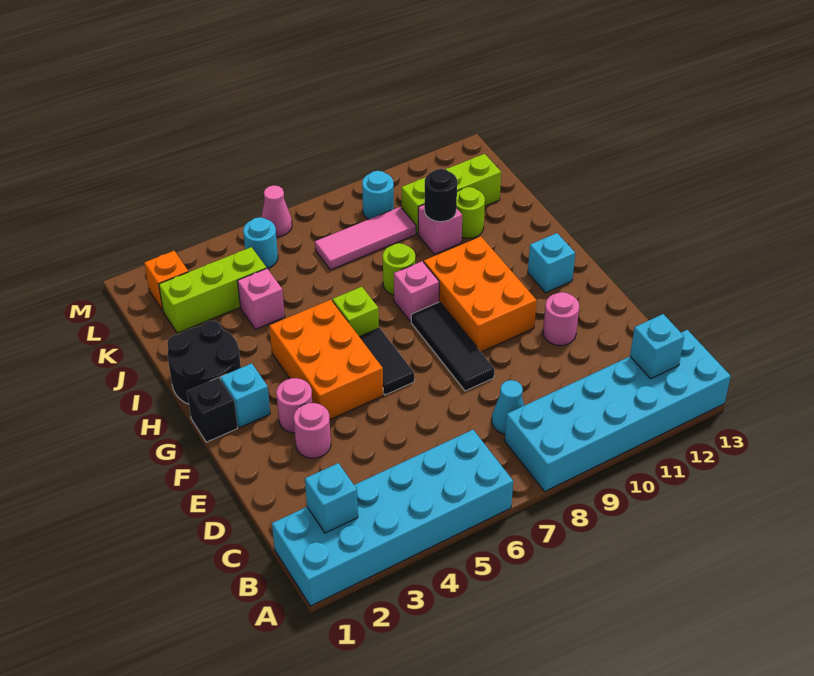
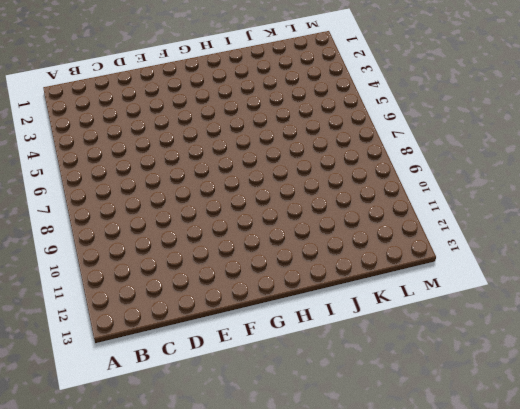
none -> cyan 2x6 brick [272,430,513,606]
none -> cyan 2x6 brick [505,330,731,491]
none -> cyan 1x1 cone [492,380,524,434]
none -> pink 1x1 round brick [294,403,331,458]

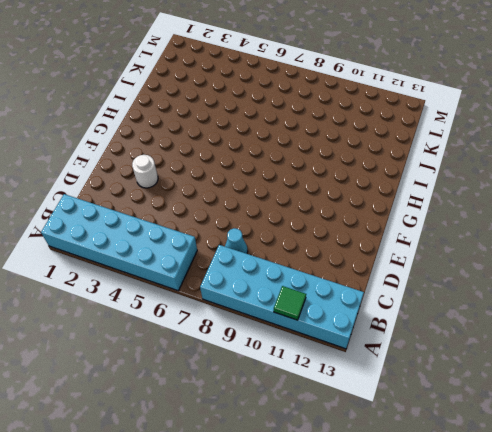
green 1x1 tile [274,286,306,320] -> none
white 1x1 round brick [132,155,158,188] -> pink 1x1 round brick [294,403,331,458]
none -> black 1x3 tile [411,302,495,391]
none -> pink 1x1 round brick [543,292,579,346]
none -> pink 1x1 round brick [276,378,312,433]
none -> orange 2x3 brick [269,300,383,420]

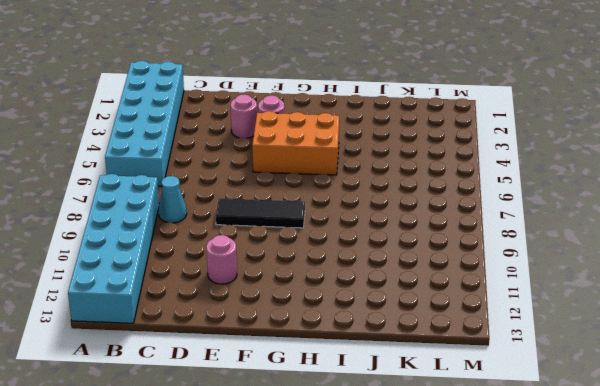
none -> black 1x2 tile [360,328,414,395]
none -> orange 2x3 brick [424,237,537,352]
none -> black 1x1 brick [187,377,238,442]
none -> cyan 1x1 brick [220,363,270,428]

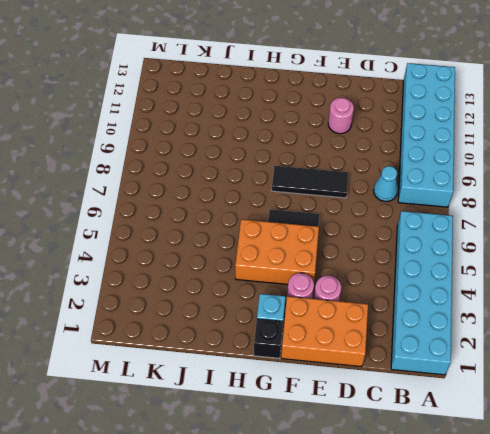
orange 2x3 brick [281,296,368,367] -> orange 2x3 brick moved to [424,237,537,352]
none -> cyan 1x1 brick [528,233,575,293]
none -> black 2x2 round brick [167,321,241,404]
none -> lime 1x1 brick [333,287,379,337]
none -> pink 1x1 brick [394,261,439,322]

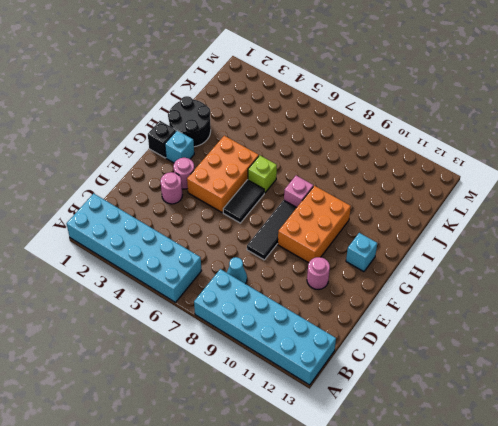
none -> lime 1x1 round brick [383,243,415,295]
none -> pink 1x1 brick [238,268,285,329]
none -> pink 1x1 brick [418,205,462,254]
none -> lime 1x1 round brick [456,187,485,238]

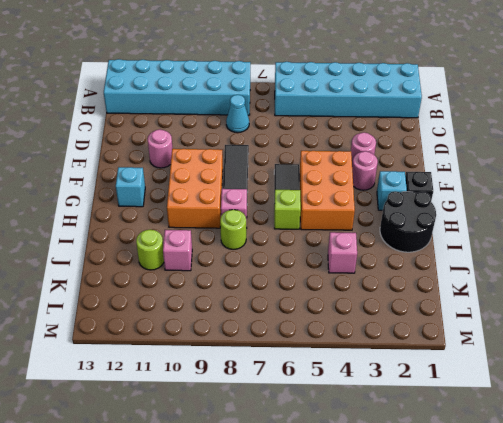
none -> lime 1x3 brick [159,247,266,333]
none -> pink 1x3 tile [315,207,416,270]
none -> lime 1x3 brick [402,154,501,234]
none -> orange 1x1 brick [144,251,188,311]

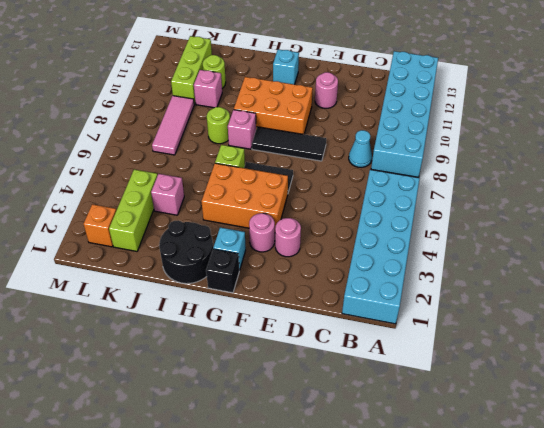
none -> cyan 1x1 round brick [243,217,278,268]
none -> cyan 1x1 round brick [362,171,394,219]
none -> pink 1x1 cone [261,185,292,237]
none -> cyan 1x1 brick [305,463,358,533]

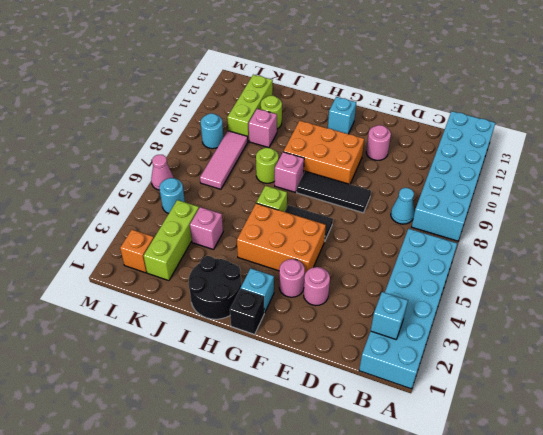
none -> cyan 1x1 brick [630,314,684,379]
none -> black 1x1 round brick [424,169,457,222]

